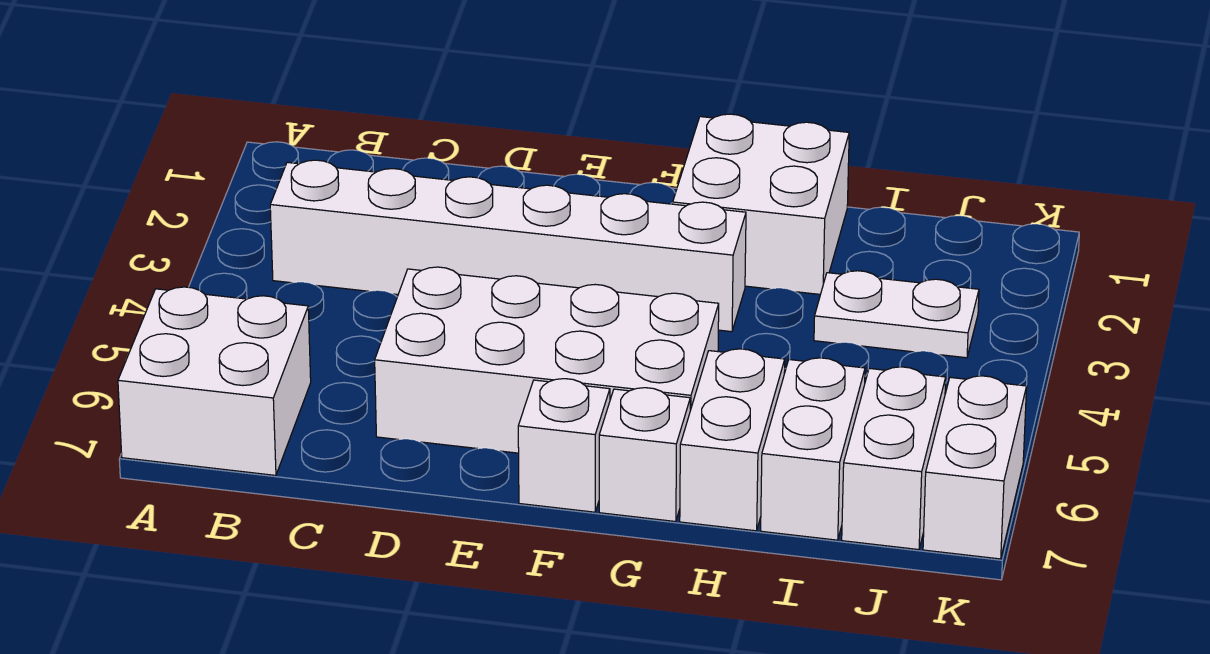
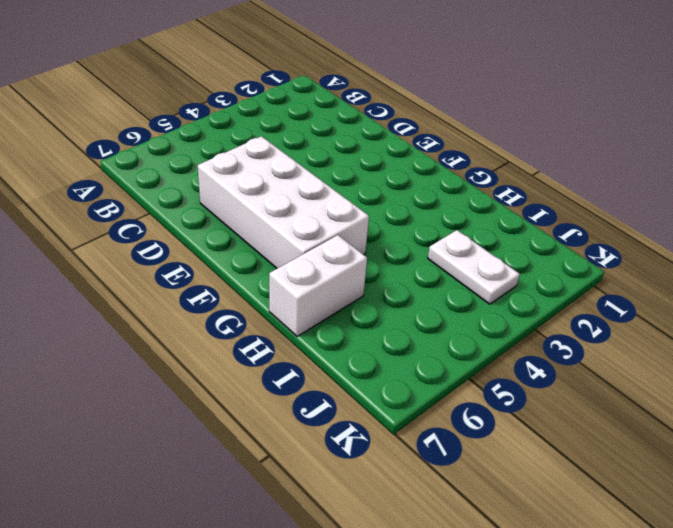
none -> white 2x2 brick [118,287,311,475]
none -> white 1x6 brick [270,160,746,332]

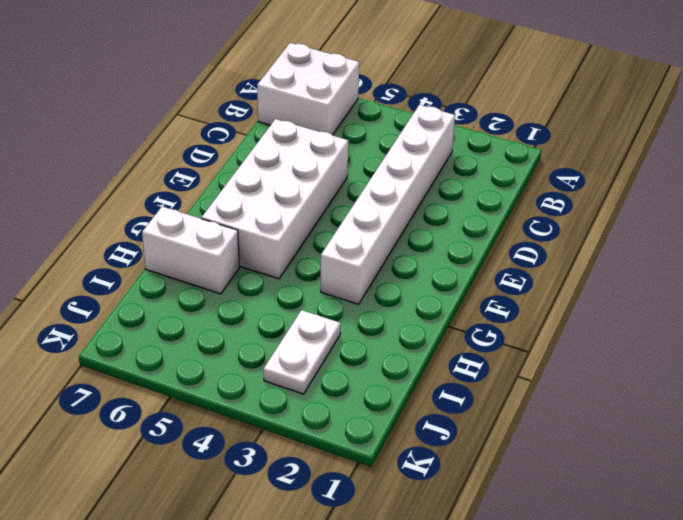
none -> white 1x1 brick [518,379,610,512]
none -> white 2x2 brick [673,114,849,294]

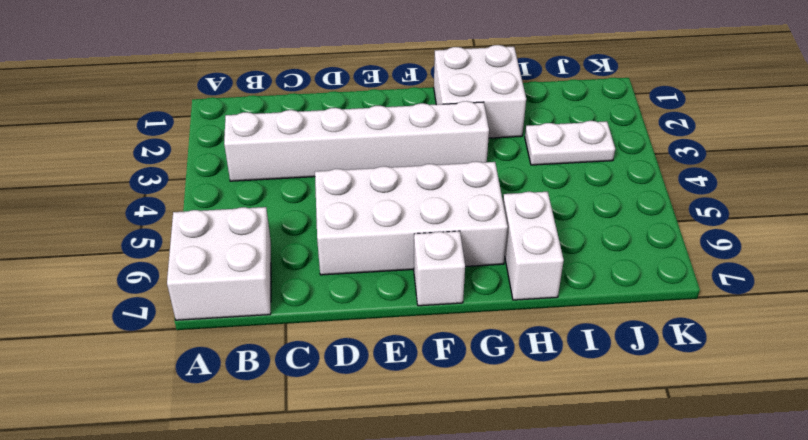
none -> white 1x1 brick [599,388,690,522]
none -> white 1x2 brick [761,358,865,540]

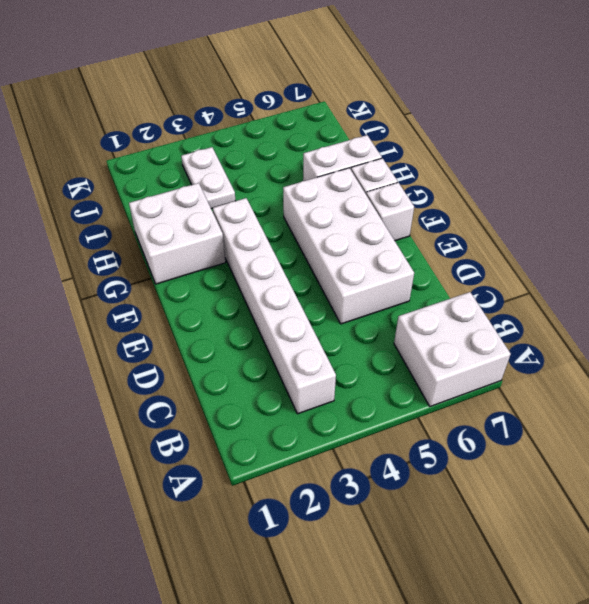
none -> white 1x2 brick [761,358,865,540]
none -> white 1x2 brick [842,367,946,550]

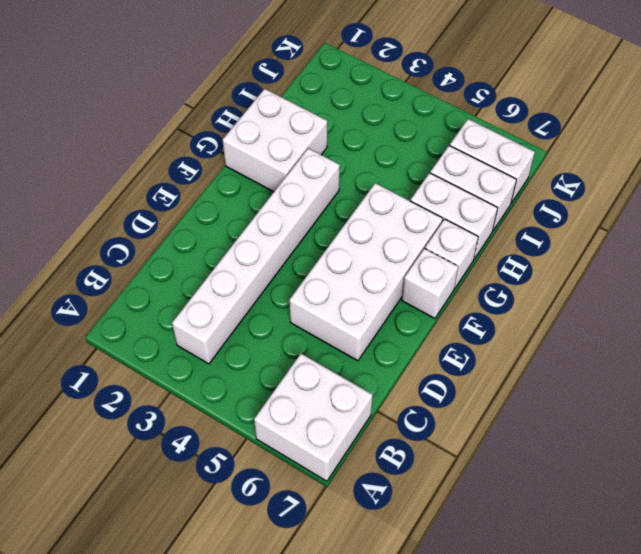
none -> white 1x2 plate [814,271,979,358]
none -> white 1x2 brick [923,376,1027,559]

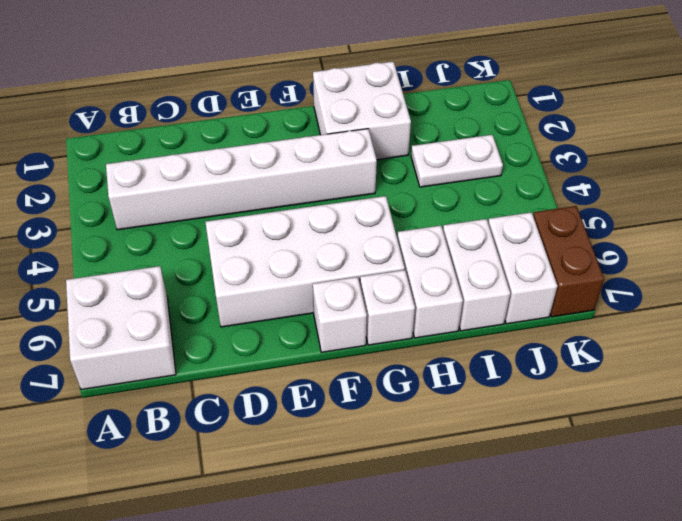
brown 1x2 brick [533,206,604,317] -> white 1x2 brick [923,376,1027,559]

